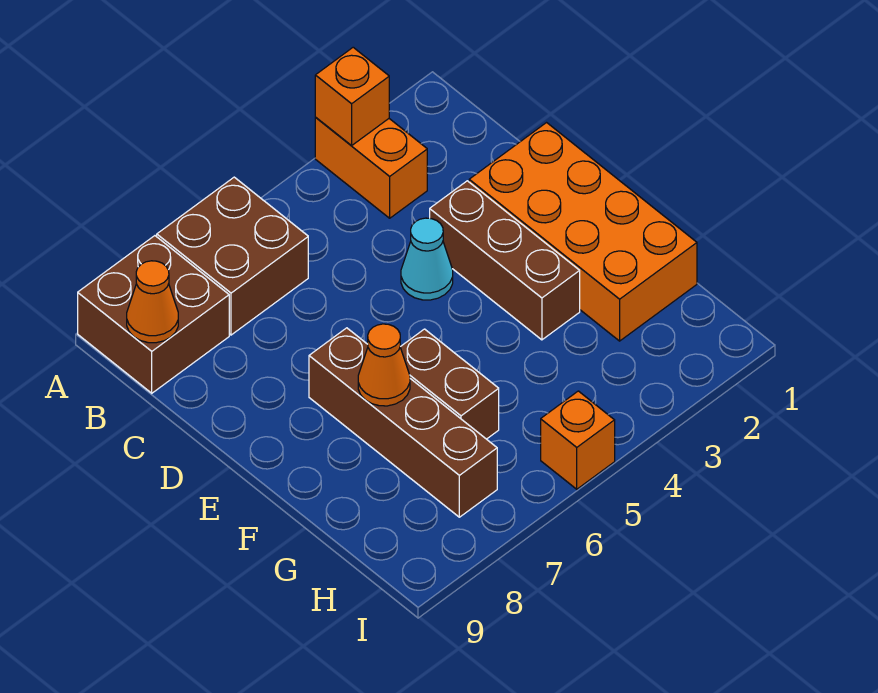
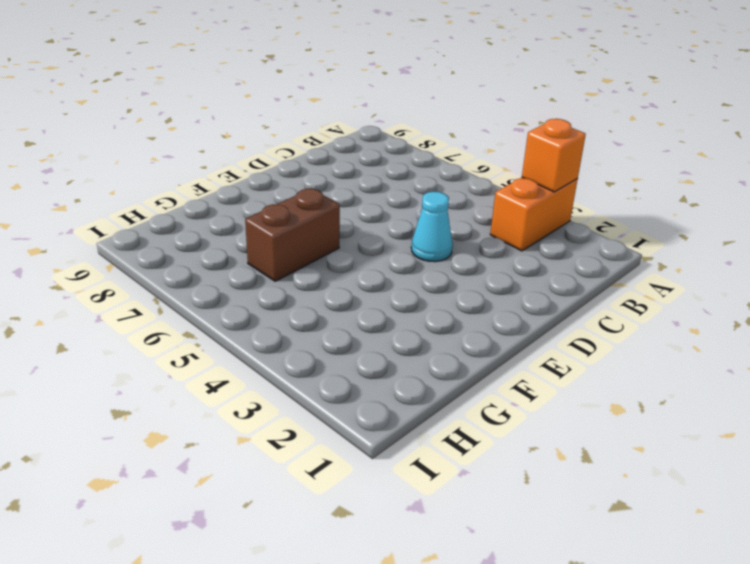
none -> brown 2x2 brick [157,177,308,335]
none -> brown 2x2 brick [78,236,229,393]
none -> orange 2x4 brick [469,123,697,341]

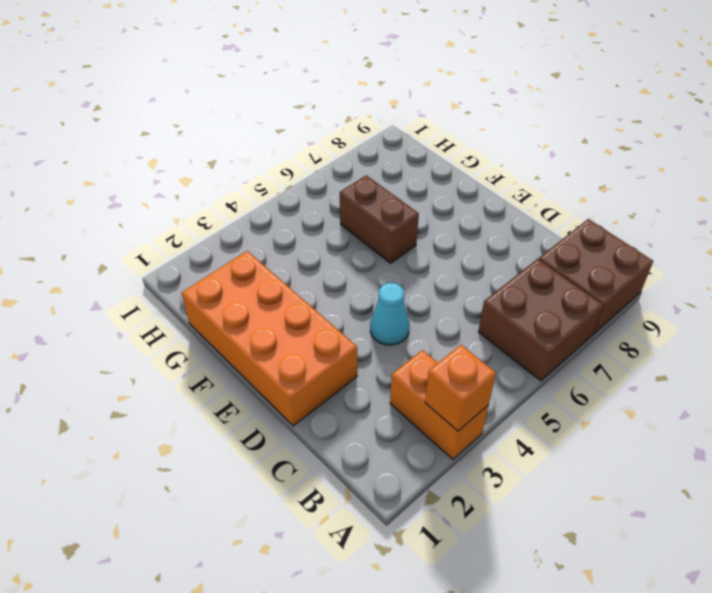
none -> brown 1x3 brick [430,181,580,340]
none -> brown 1x4 brick [309,328,497,517]
none -> orange 1x1 brick [541,391,615,489]

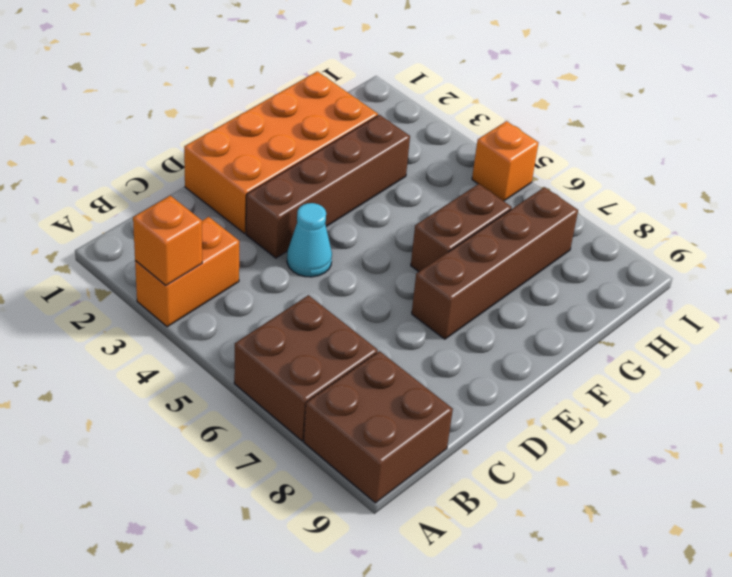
brown 1x4 brick [246,115,410,258] -> brown 1x3 brick [430,181,580,340]
none -> orange 1x1 cone [127,261,178,343]
none -> orange 1x1 cone [358,324,410,406]

